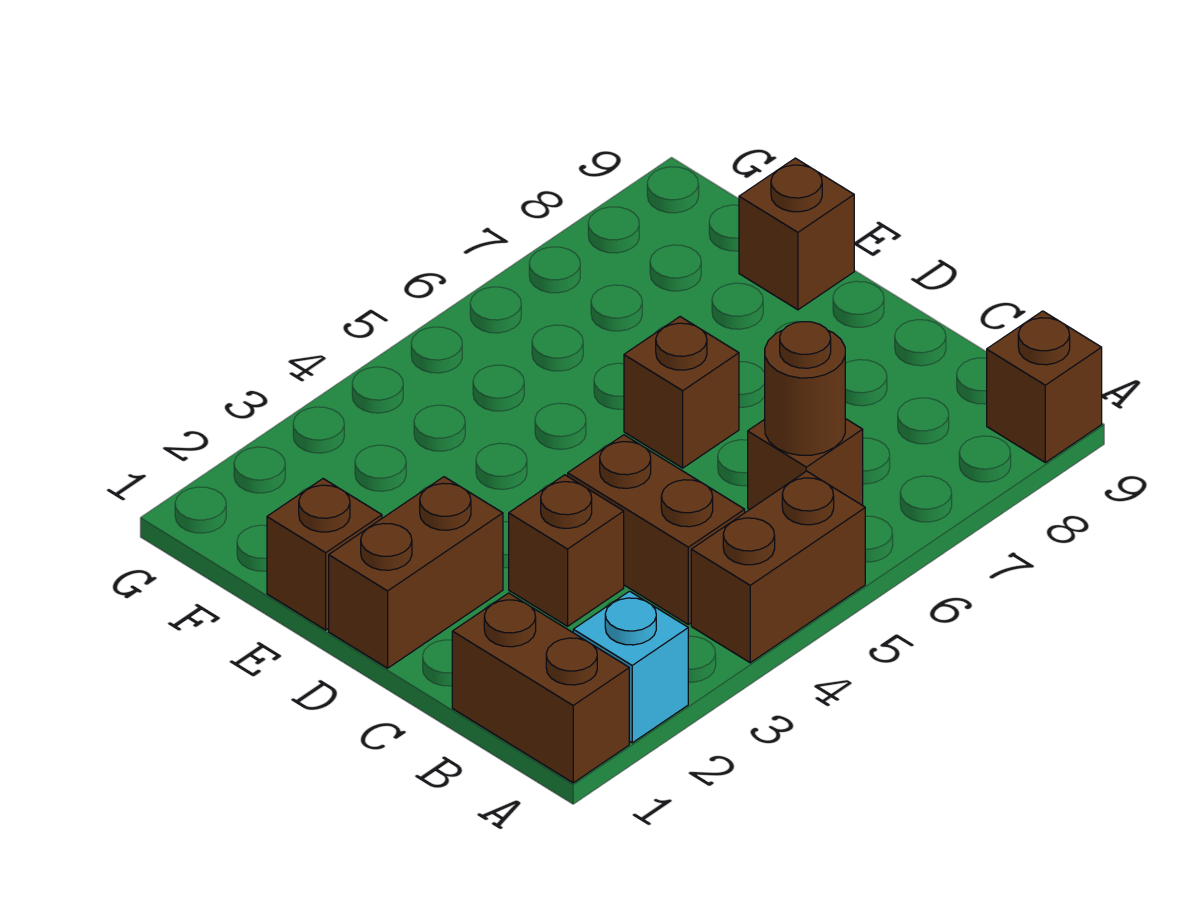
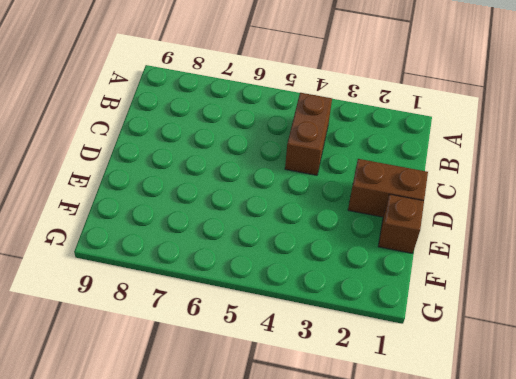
none -> brown 1x2 brick [452,593,629,783]
none -> cyan 1x1 brick [573,591,688,743]
none -> brown 1x2 brick [691,471,865,663]

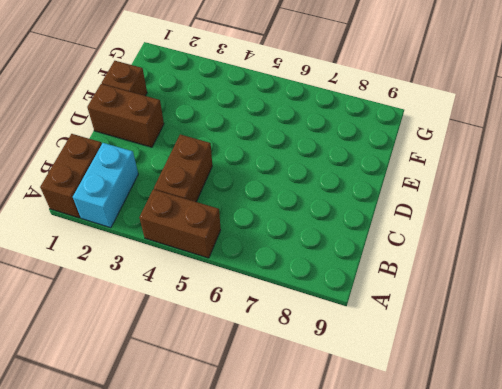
cyan 1x2 brick [73,143,138,228] -> cyan 1x1 brick [573,591,688,743]
none -> brown 1x1 brick [987,311,1102,463]
none -> brown 1x1 brick [748,419,863,510]
none -> brown 1x1 brick [509,475,624,626]

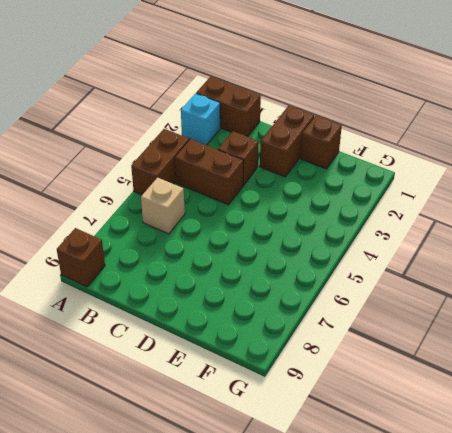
tan 1x1 brick [141,178,185,234] -> brown 1x1 brick [748,419,863,510]
none -> brown 1x1 brick [624,317,739,468]
none -> brown 1x1 brick [739,158,854,310]
none -> brown 1x1 round brick [765,322,845,455]

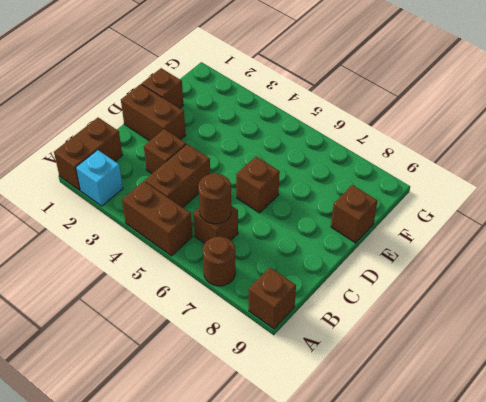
brown 1x1 round brick [203,237,236,286] -> none

